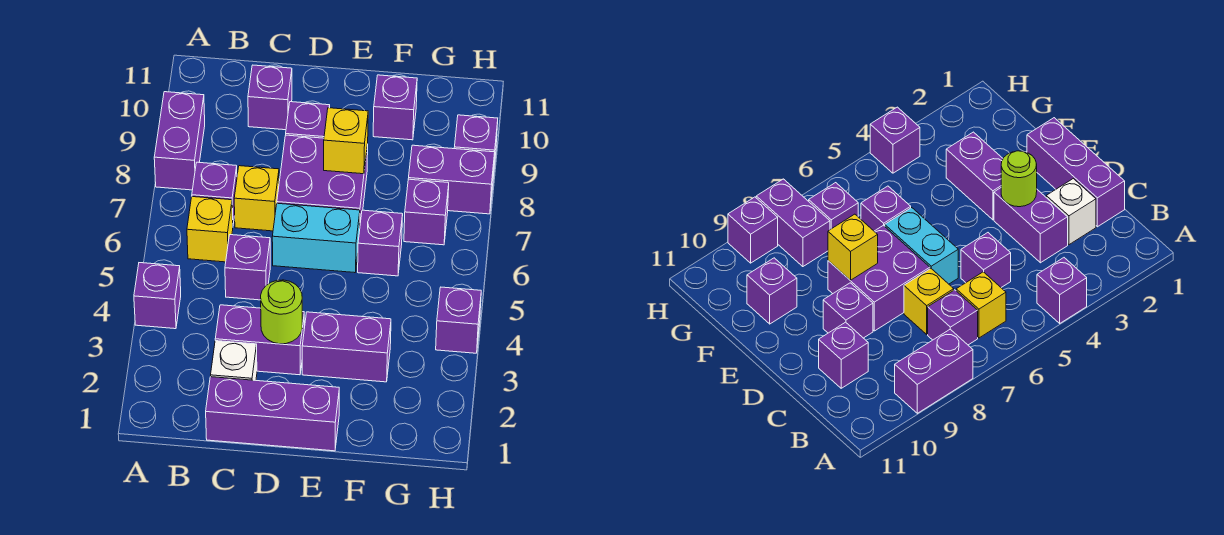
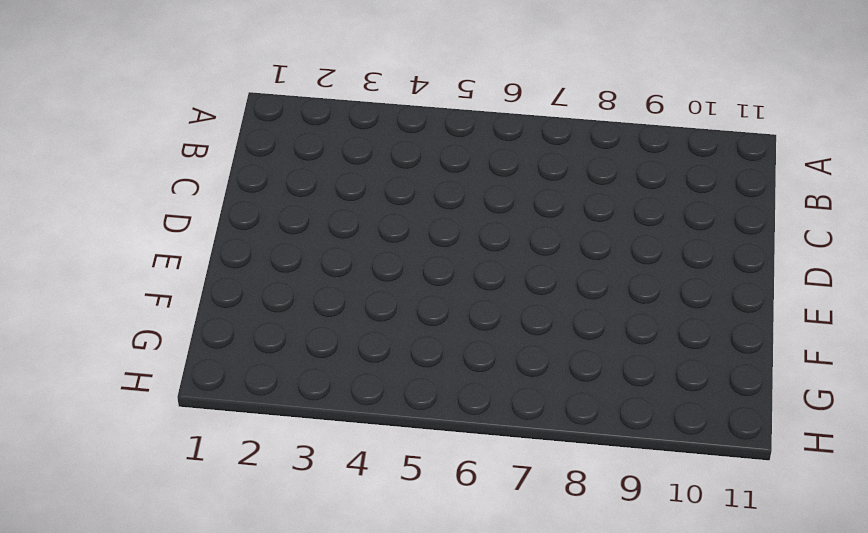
none -> purple 1x1 brick [134,263,181,329]
none -> purple 1x2 brick [154,92,205,190]
none -> yellow 1x1 brick [187,197,233,262]

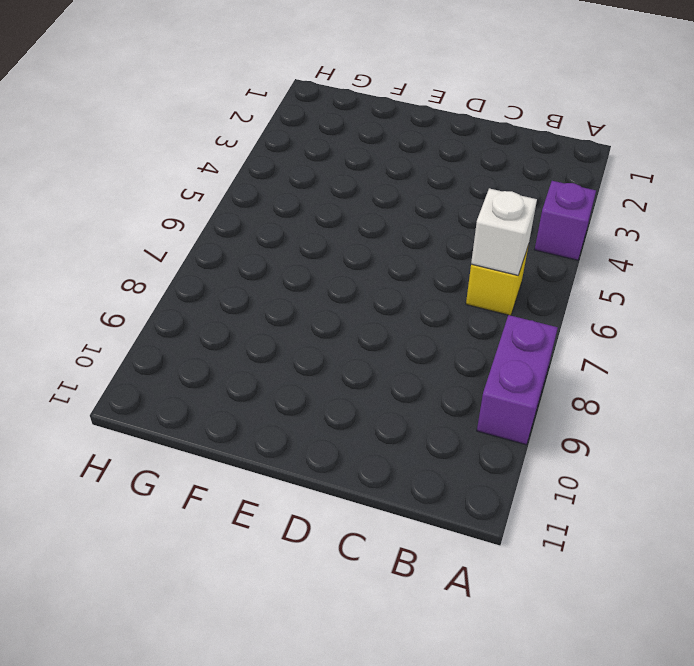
white 1x1 brick [471,188,537,275] -> white 1x1 brick moved to [211,341,257,380]
none -> purple 1x1 brick [192,162,237,224]
none -> purple 1x3 brick [206,377,339,451]
none -> purple 1x2 brick [215,305,304,375]

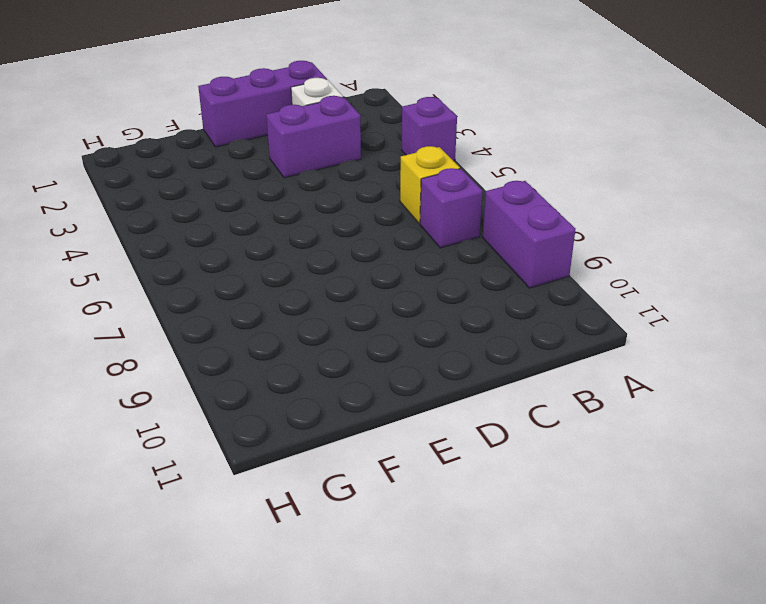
none -> purple 1x1 brick [225,235,270,300]
none -> yellow 1x1 brick [234,166,279,231]
none -> purple 1x1 brick [248,65,292,130]

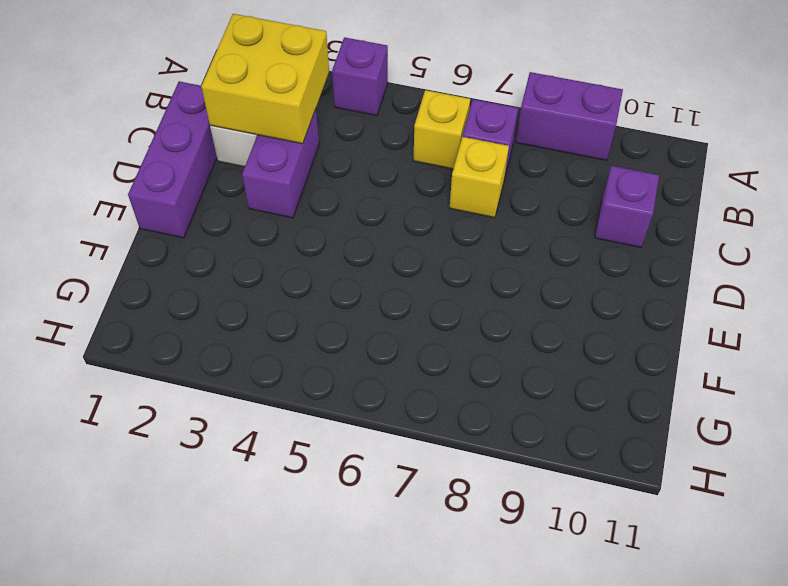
yellow 2x2 brick [201,14,329,144] -> none
none -> purple 1x1 brick [225,235,270,300]
none -> cyan 1x2 brick [272,203,360,273]
none -> purple 2x2 brick [277,135,368,223]

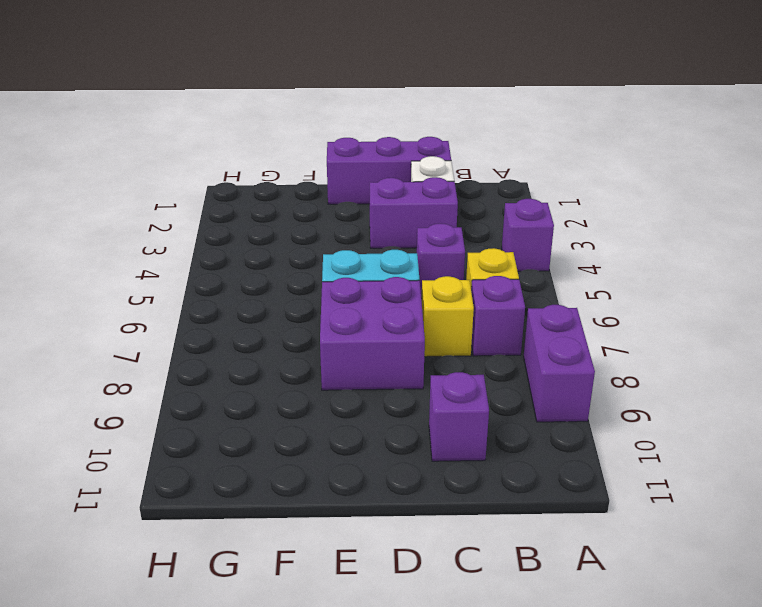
none -> purple 1x1 brick [286,102,330,138]
none -> purple 1x2 brick [302,312,391,382]
none -> purple 1x1 brick [358,210,403,276]

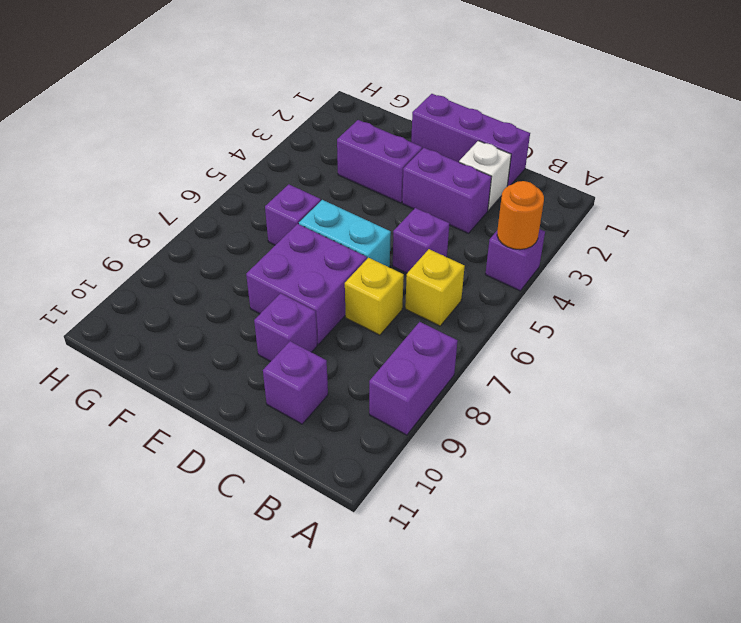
orange 1x1 round brick [497,181,544,250] -> none
none -> purple 1x1 brick [192,162,237,224]
none -> purple 1x1 brick [373,75,417,140]
none -> purple 1x1 brick [404,179,449,245]

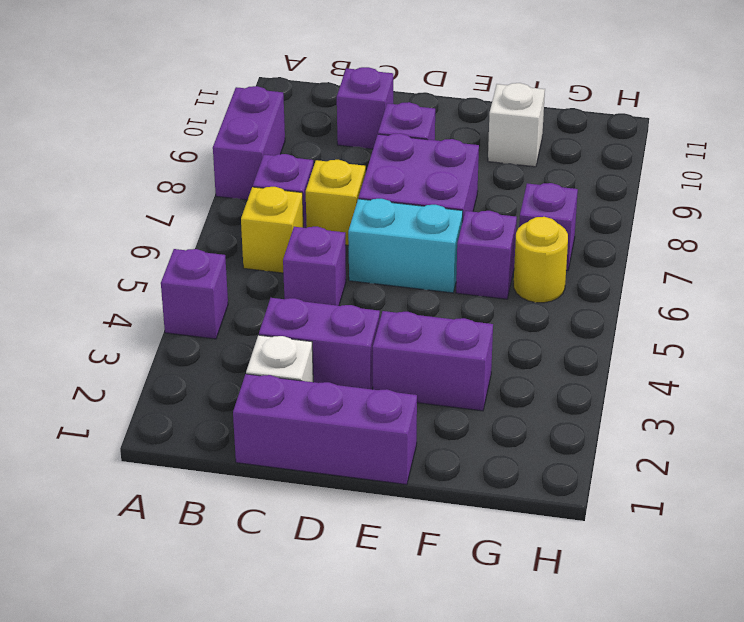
white 1x1 brick [488,83,545,167] -> purple 1x1 brick [373,75,417,140]
yellow 1x1 round brick [514,217,568,303] -> none
none -> purple 1x2 brick [408,145,495,214]
none -> purple 1x1 brick [436,287,481,353]
none -> purple 1x1 brick [454,115,498,176]

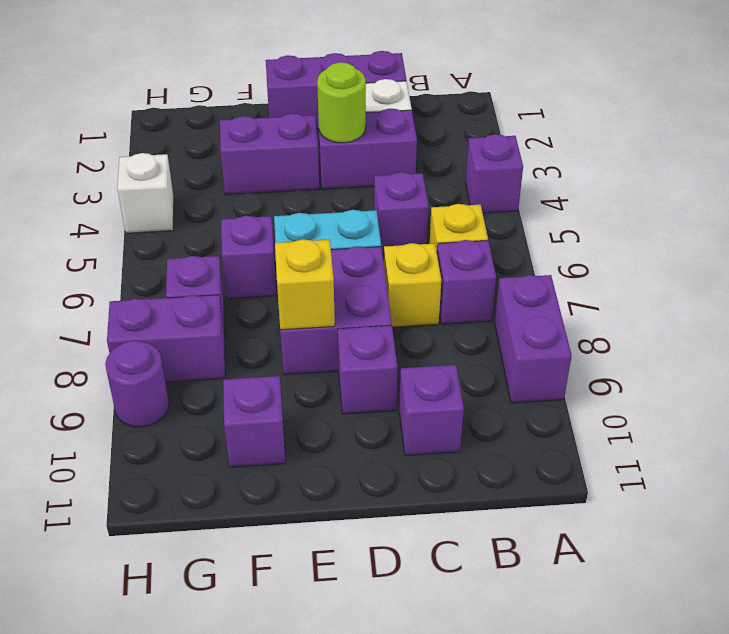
white 1x1 brick [117,153,174,233] -> purple 1x1 brick [436,287,481,353]
purple 1x1 round brick [105,341,169,427] -> purple 1x1 brick [454,115,498,176]

